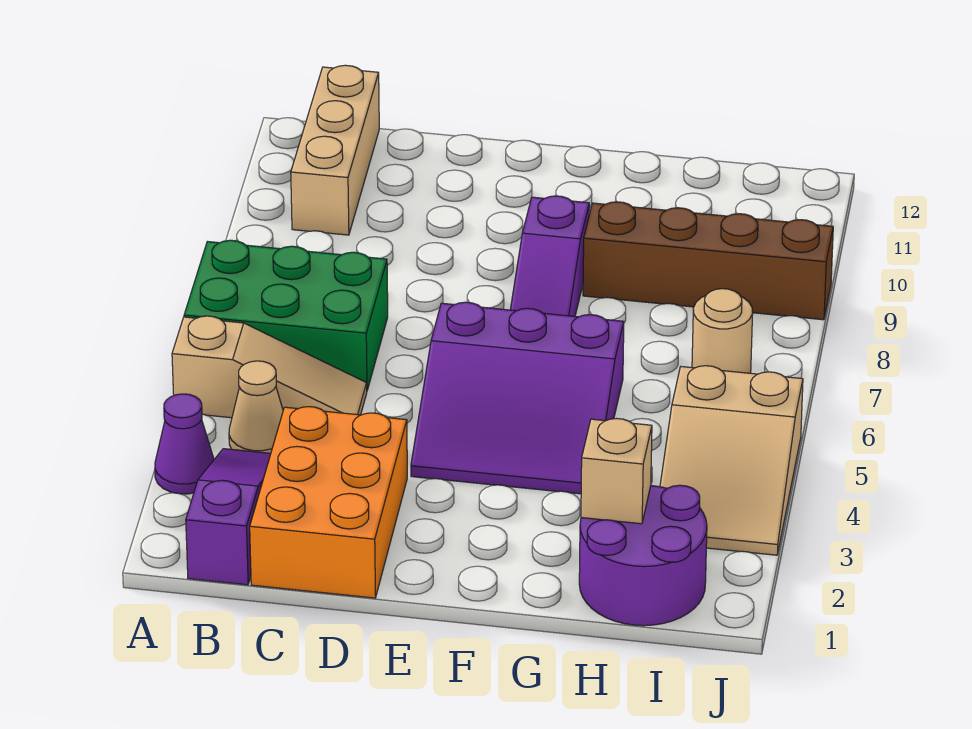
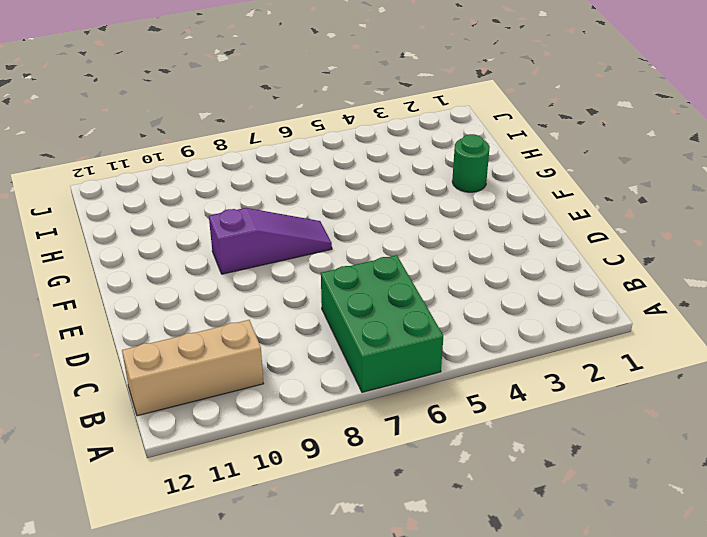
green 1x1 round brick [452,134,490,192] -> none
none -> purple 1x1 cone [155,394,214,494]
none -> tan 1x3 slope [172,316,367,418]
none -> purple 1x3 slope [186,449,271,585]

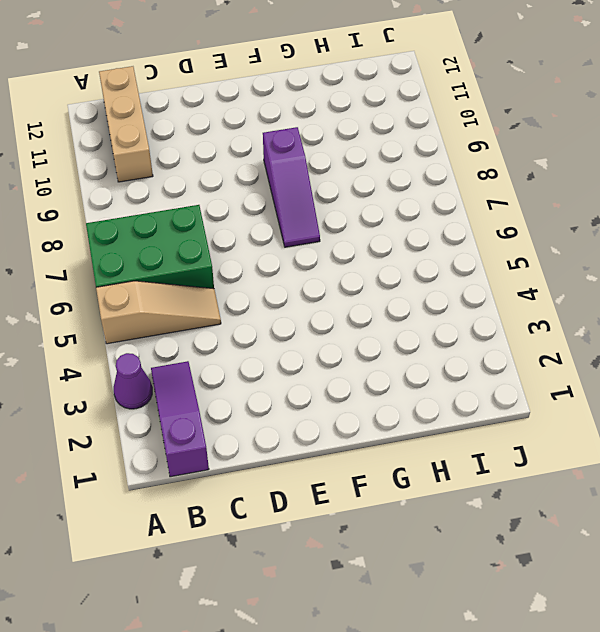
none -> tan 1x1 cone [229,361,283,453]
none -> orange 2x3 brick [250,407,407,598]
none -> purple 3x3 slope [411,302,624,494]

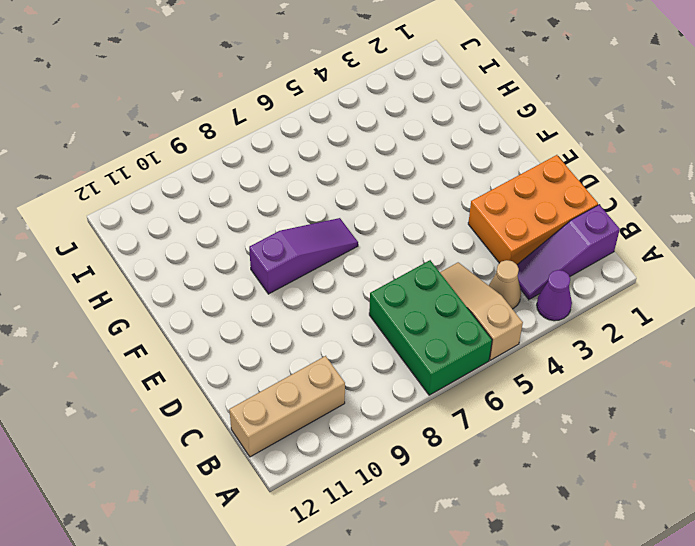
none -> purple 3x3 slope [411,302,624,494]
none -> brown 1x4 brick [583,202,833,320]
none -> purple 2x2 round brick [579,485,707,626]

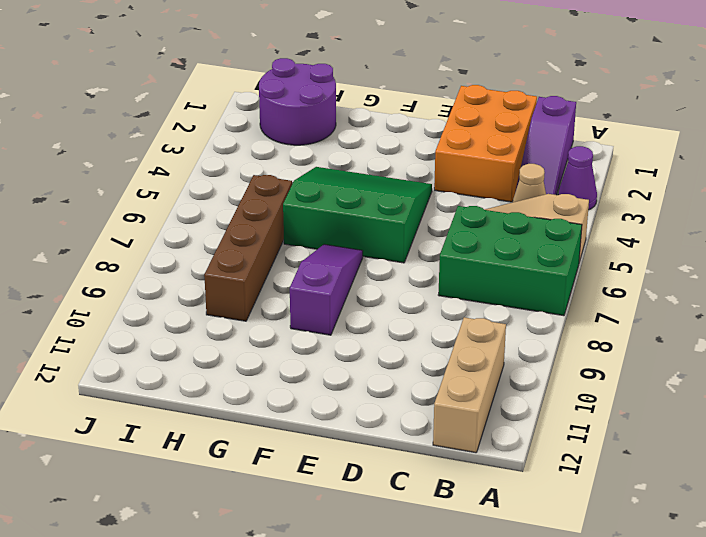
green 3x3 slope [283,167,432,263] -> purple 3x3 slope [411,302,624,494]
brown 1x4 brick [204,175,292,321] -> brown 1x4 brick turned to [583,202,833,320]
none -> tan 2x3 slope [660,366,803,555]
none -> tan 1x1 round brick [692,289,753,373]
none -> tan 1x1 brick [581,419,652,524]

